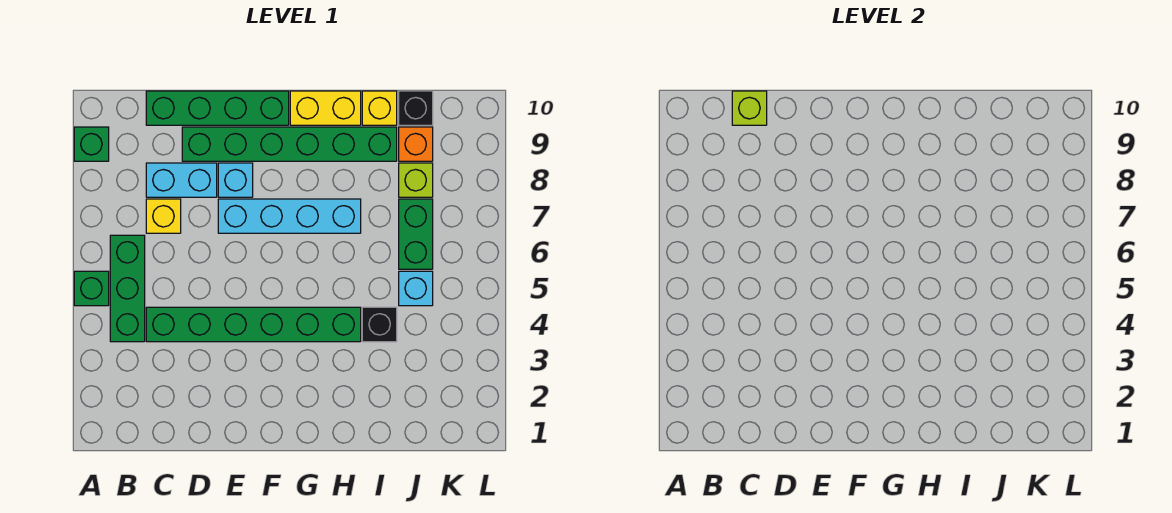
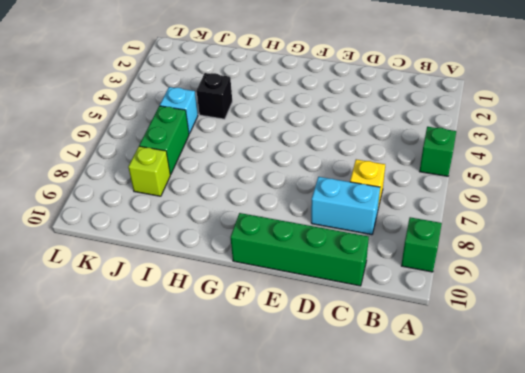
none -> green 1x3 brick [110,235,145,342]
none -> green 1x6 brick [146,307,361,342]
none -> green 1x6 brick [182,127,397,161]

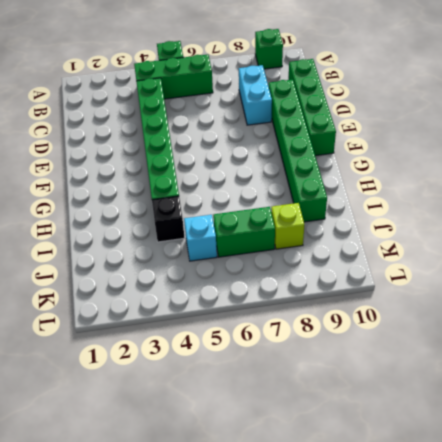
none -> yellow 1x1 brick [146,199,181,233]
none -> cyan 1x4 brick [218,199,361,233]
none -> cyan 1x1 brick [218,163,253,197]

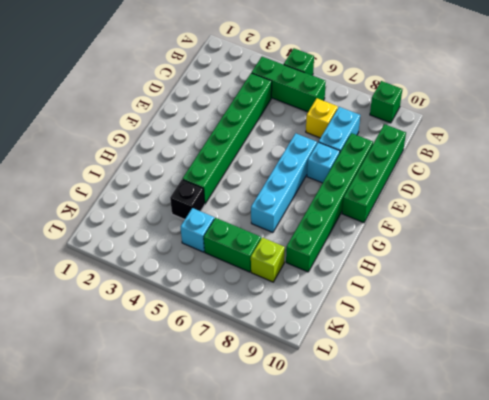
none -> yellow 1x2 brick [290,91,361,125]
none -> yellow 1x1 brick [362,91,397,125]
none -> orange 1x1 brick [399,127,433,161]

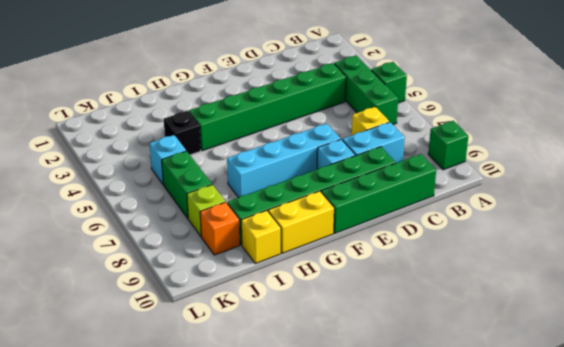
none -> black 1x1 brick [399,91,433,125]
none -> lime 1x1 brick [732,91,767,125]

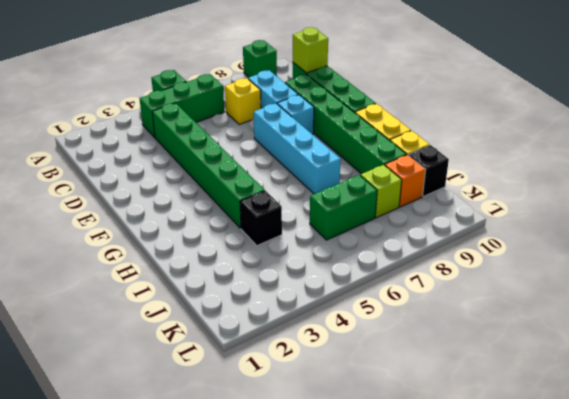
none -> cyan 1x1 brick [399,271,433,306]

